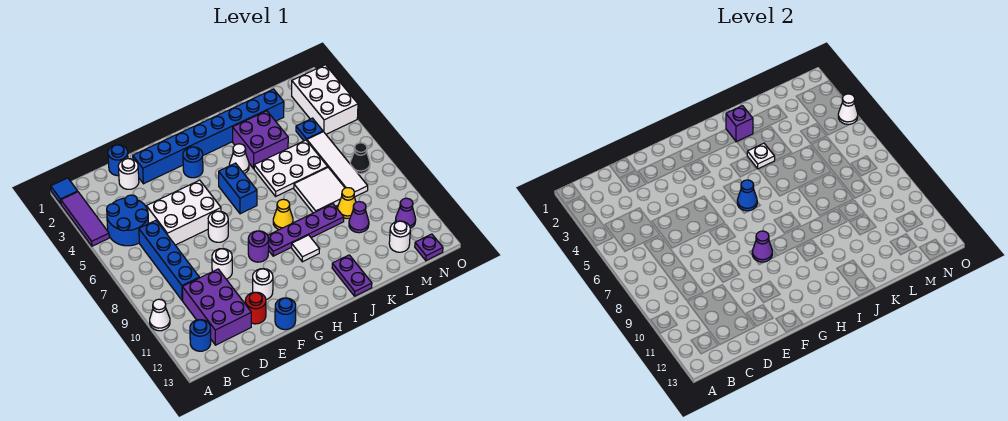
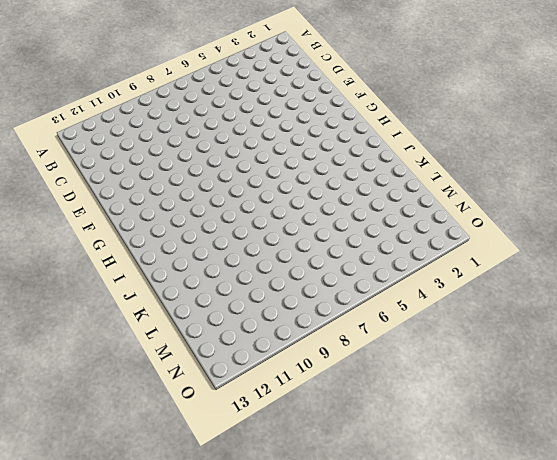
none -> blue 1x1 tile [51,178,78,204]
none -> purple 1x3 tile [61,192,109,246]
none -> white 1x1 cone [150,299,170,331]
none -> blue 2x2 round brick [107,195,149,246]

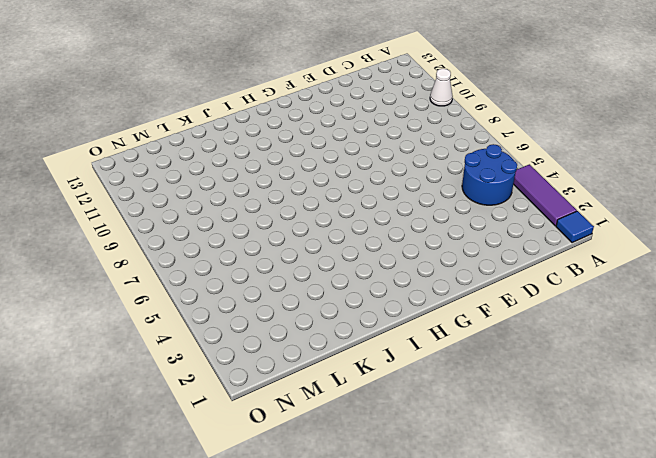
none -> blue 1x1 round brick [190,320,211,351]
none -> blue 1x4 brick [139,221,199,301]
none -> purple 2x3 brick [182,269,251,345]
none -> blue 1x1 round brick [108,145,128,176]

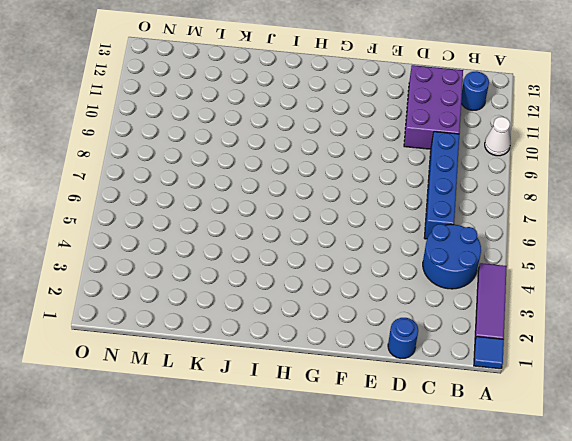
none -> white 1x1 round brick [118,159,139,189]
none -> white 2x3 brick [146,180,221,245]
none -> blue 1x8 brick [133,89,284,184]
none -> white 1x1 round brick [212,249,232,279]

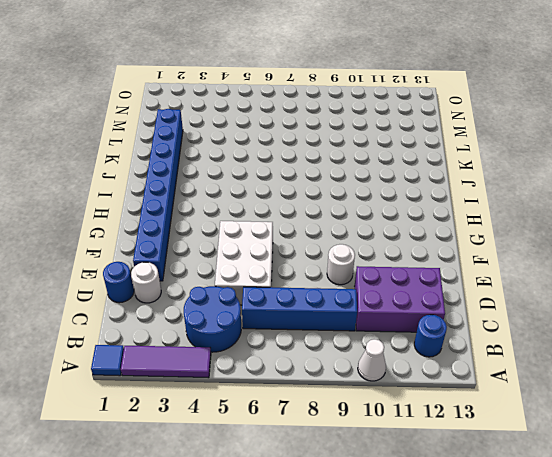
none -> red 1x1 round brick [245,292,266,324]
none -> white 1x1 round brick [208,211,228,242]
none -> white 1x1 round brick [253,269,273,299]
none -> blue 1x1 round brick [275,298,296,330]

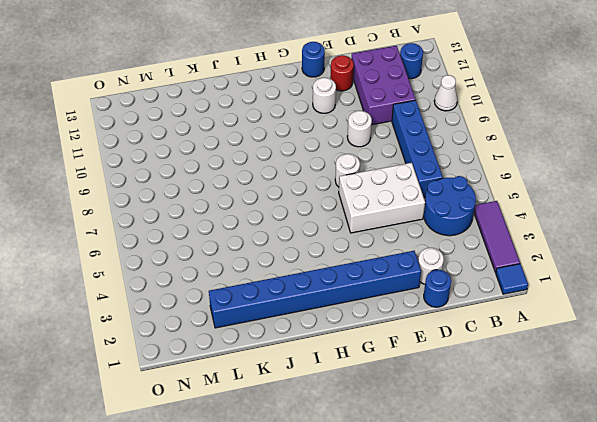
none -> blue 1x1 round brick [183,147,203,178]
none -> purple 1x1 round brick [248,231,269,262]
none -> blue 1x2 brick [219,163,257,214]
none -> purple 1x4 plate [268,204,344,256]

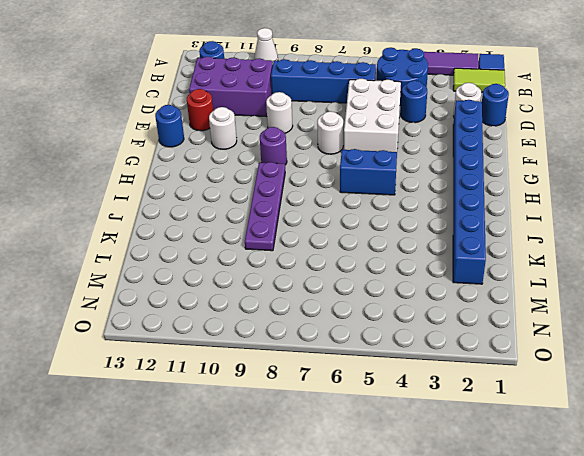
lime 1x2 tile [453,68,505,92] -> none
blue 1x1 round brick [401,81,427,123] -> blue 1x1 round brick moved to [183,147,203,178]
none -> white 1x1 cone [230,144,249,174]
none -> yellow 1x1 cone [273,199,293,230]
none -> white 1x1 tile [292,235,319,262]
none -> purple 2x2 brick [233,111,288,169]

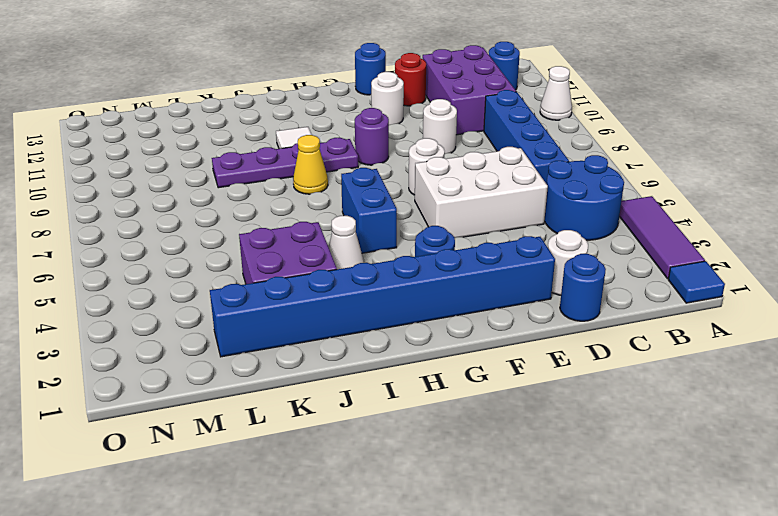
none -> white 2x3 plate [254,140,328,196]
none -> purple 1x2 plate [332,255,372,296]
none -> white 2x2 tile [294,168,345,213]
none -> yellow 1x1 cone [338,188,356,218]

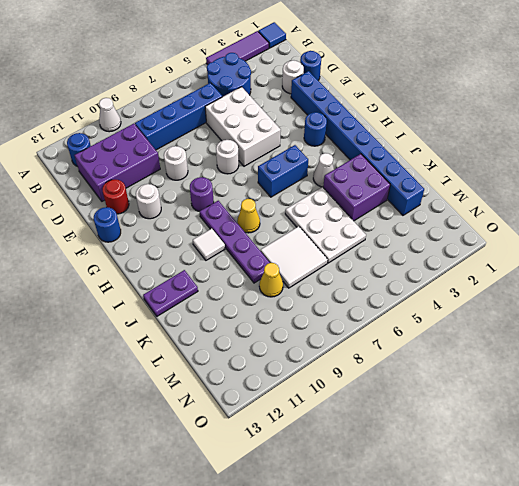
none -> purple 1x1 cone [349,202,369,233]
none -> blue 1x1 plate [296,118,323,141]
none -> white 1x4 tile [307,132,368,197]
none -> white 1x1 round brick [389,221,410,252]

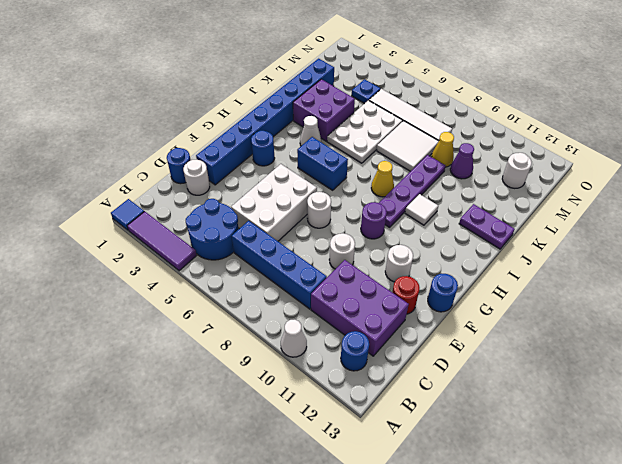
none -> white 2x3 brick [292,65,358,134]
none -> black 1x1 cone [350,143,370,174]
none -> purple 1x1 cone [396,198,416,228]
none -> purple 1x1 plate [415,234,443,261]

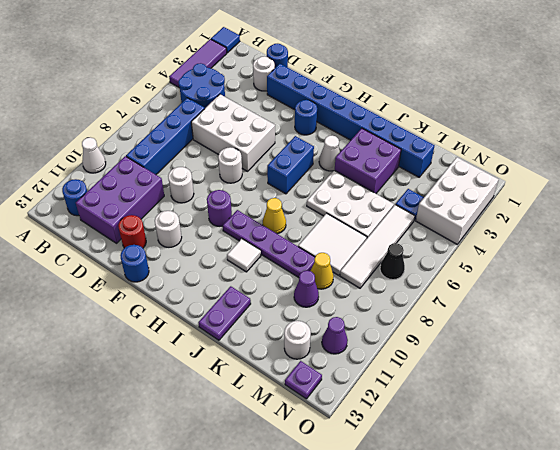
none -> purple 1x1 cone [752,231,772,262]
none -> blue 1x1 cone [737,180,757,211]
none -> purple 1x1 brick [726,106,753,142]
none -> white 1x1 plate [747,143,775,169]

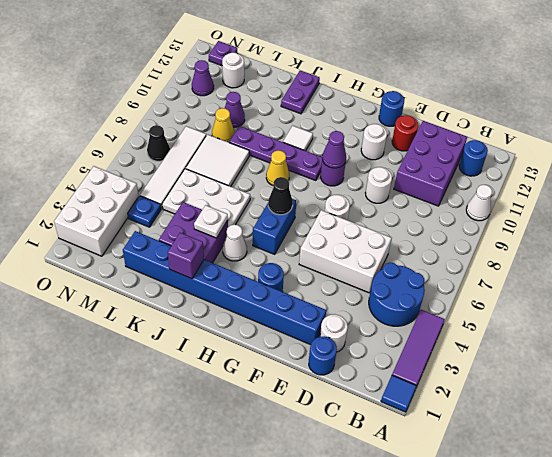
black 1x1 cone [268,177,293,215] -> blue 1x1 cone [737,180,757,211]
none -> blue 1x4 brick [139,221,199,301]
none -> white 1x1 cone [838,94,858,124]

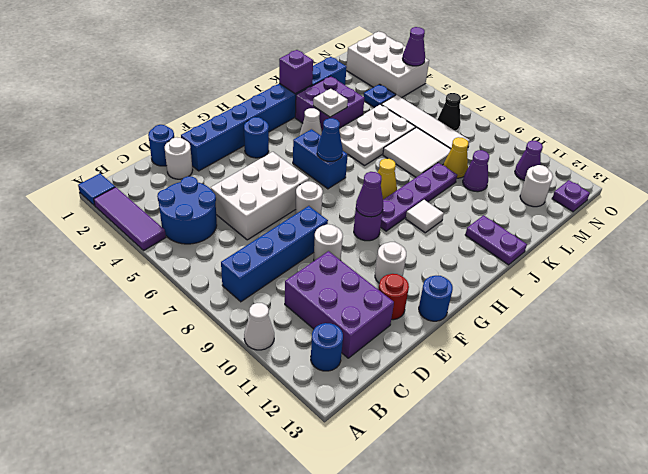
blue 1x4 brick [221,206,328,302] -> blue 1x4 brick turned to [139,221,199,301]
purple 1x1 cone [403,27,425,66] -> white 1x1 cone [838,94,858,124]

